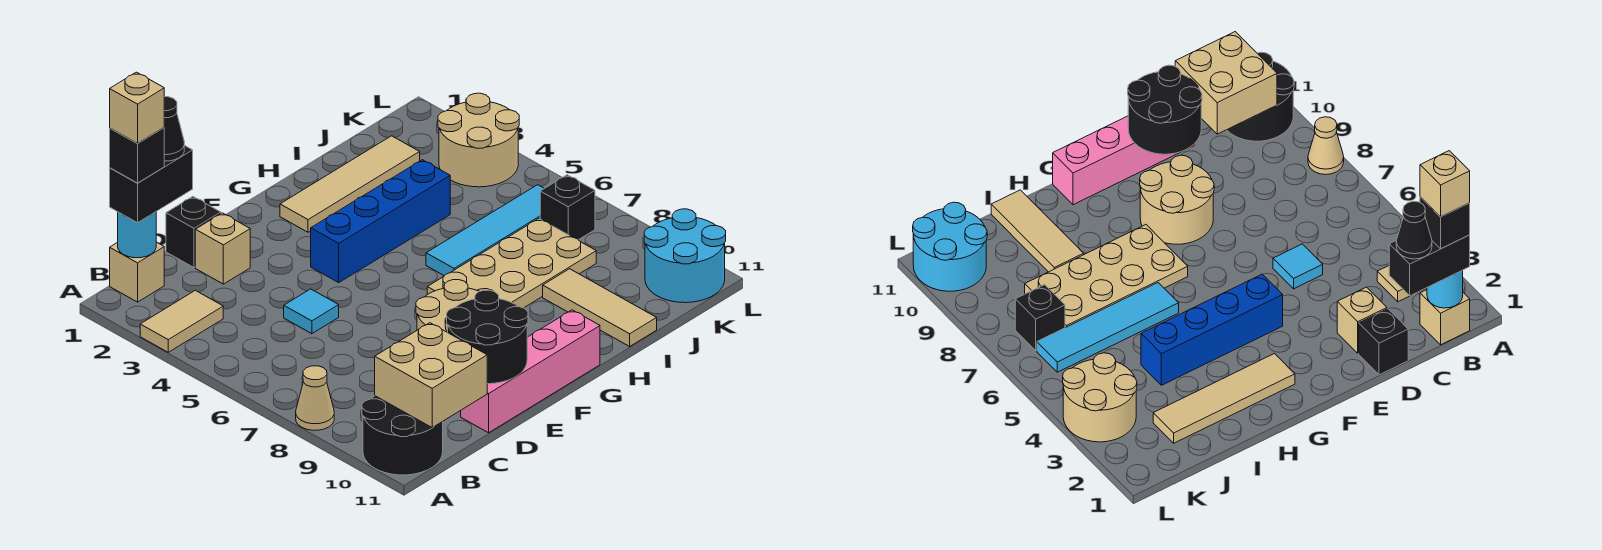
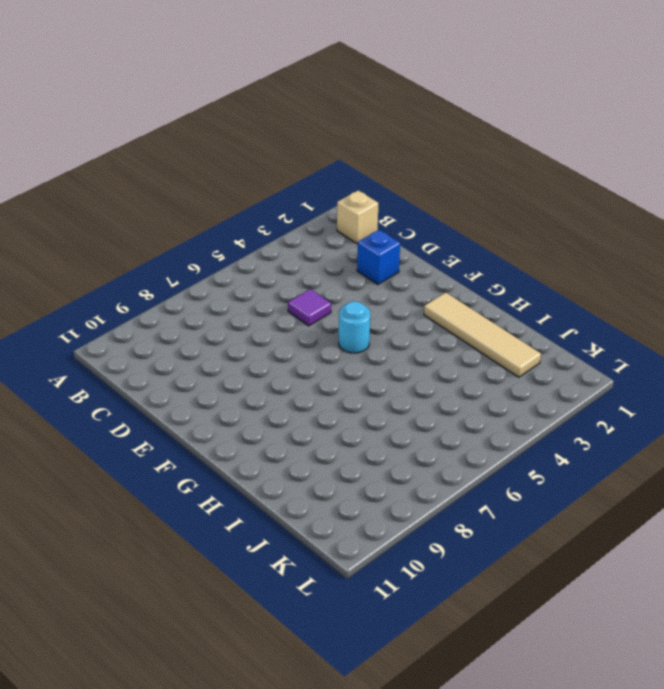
blue 1x1 brick [357,230,400,285] -> tan 1x1 brick [195,213,250,284]
purple 1x1 tile [288,289,331,326] -> cyan 1x1 tile [284,289,339,334]
cyan 1x1 round brick [339,301,370,353] -> cyan 1x1 round brick moved to [118,212,156,258]
none -> tan 1x2 tile [140,290,223,352]
none -> tan 1x1 cone [296,366,334,430]
none -> black 2x2 round brick [362,396,443,475]

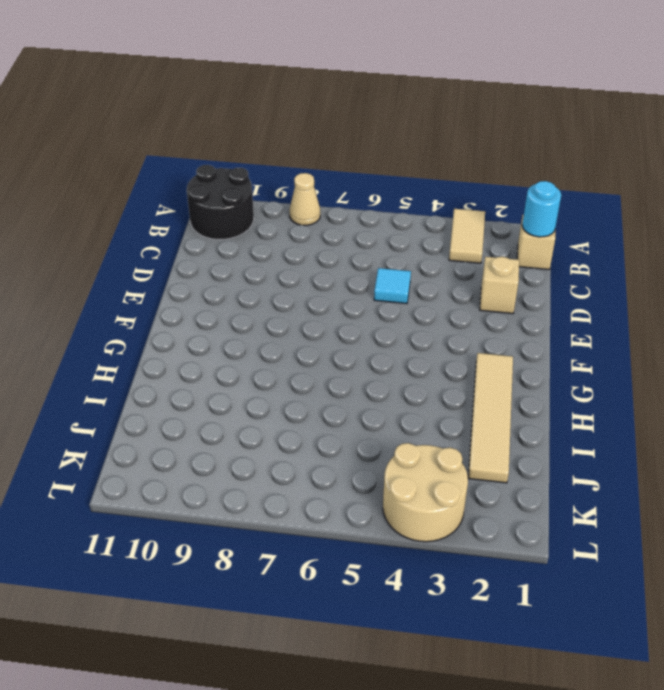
none -> black 1x1 brick [166,197,221,267]
none -> pink 1x4 brick [461,310,600,433]
none -> tan 2x2 round brick [416,280,480,332]

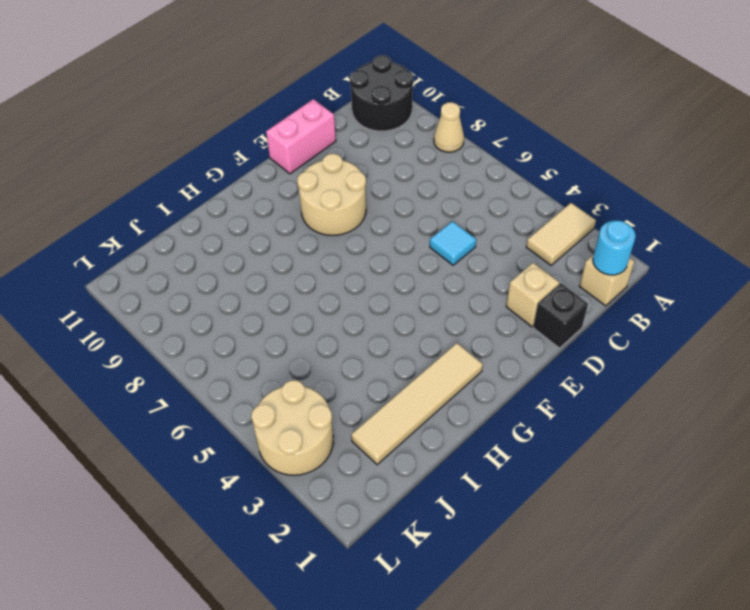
pink 1x2 brick [266,99,336,174] -> pink 1x4 brick [461,310,600,433]
none -> blue 1x4 brick [311,160,450,282]
none -> tan 2x4 plate [427,219,596,308]
none -> cyan 1x4 tile [426,185,544,276]

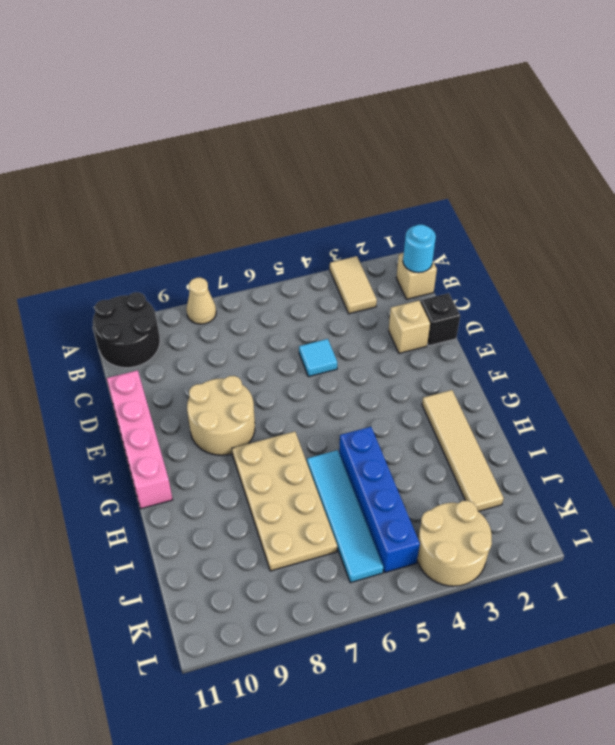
blue 1x4 brick [339,427,420,573] -> blue 1x4 brick moved to [311,160,450,282]
none -> tan 1x3 tile [543,269,657,346]
none -> black 1x1 brick [540,175,595,240]
none -> cyan 2x2 round brick [644,209,726,303]

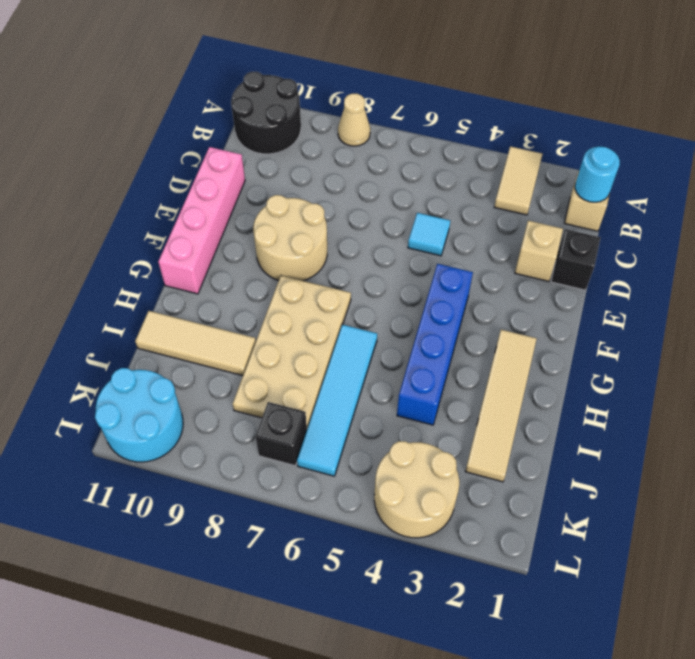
none -> tan 2x2 brick [375,323,487,428]
none -> black 2x2 round brick [447,290,528,384]
none -> black 1x2 brick [110,145,193,223]

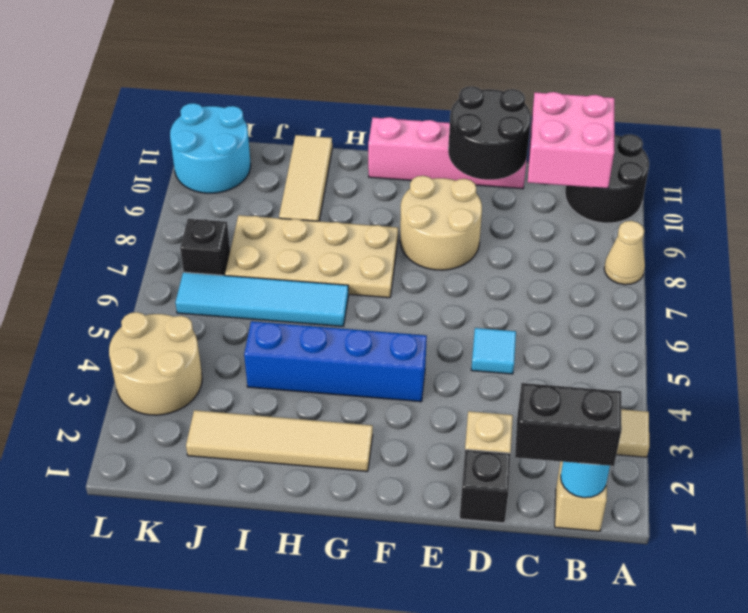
pink 2x2 brick [528,92,614,189] -> tan 2x2 brick [375,323,487,428]
none -> black 1x1 brick [110,128,164,183]
none -> black 1x1 cone [164,97,184,161]
none -> tan 1x1 brick [110,72,164,144]

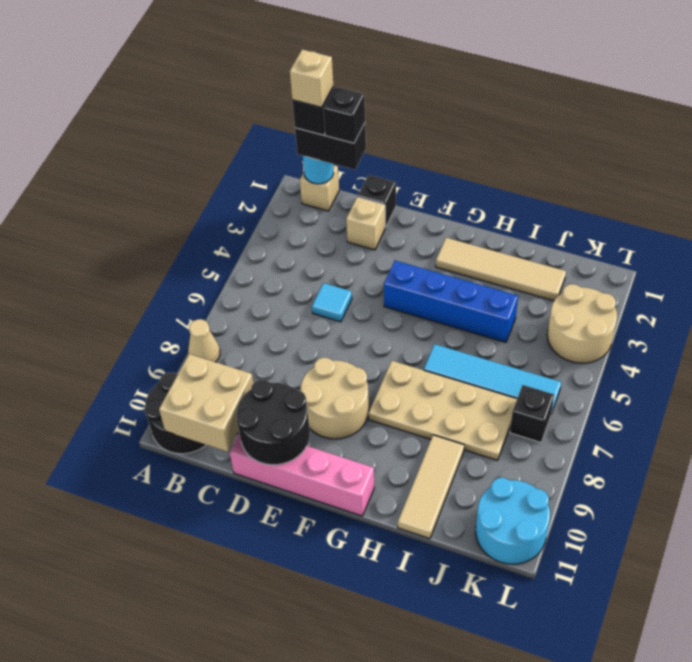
black 1x1 brick [323,87,365,143] -> black 1x1 cone [164,97,184,161]
none -> tan 1x2 tile [140,290,223,352]

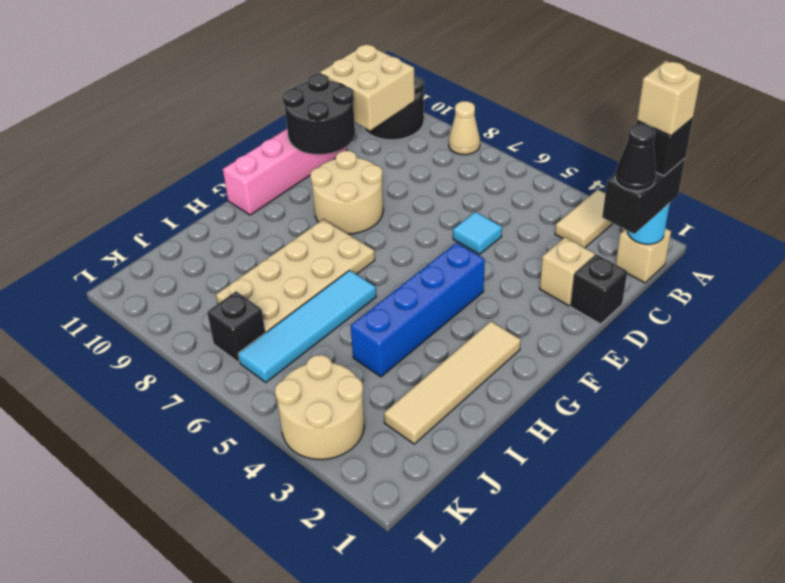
none -> tan 1x3 tile [543,269,657,346]
none -> cyan 2x2 round brick [644,209,726,303]

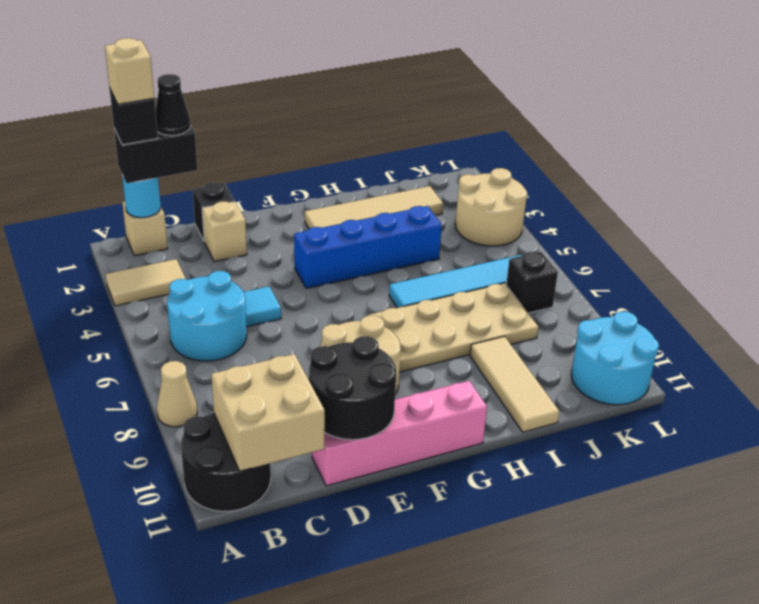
cyan 2x2 round brick [167,271,247,361] -> none

